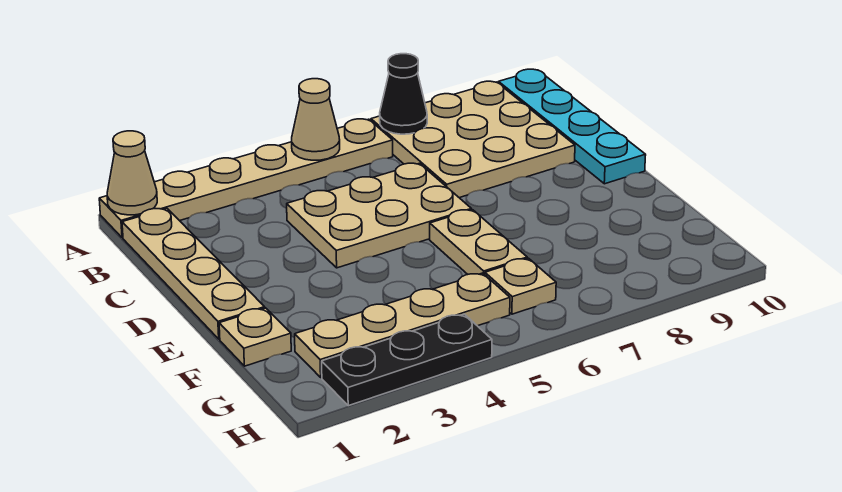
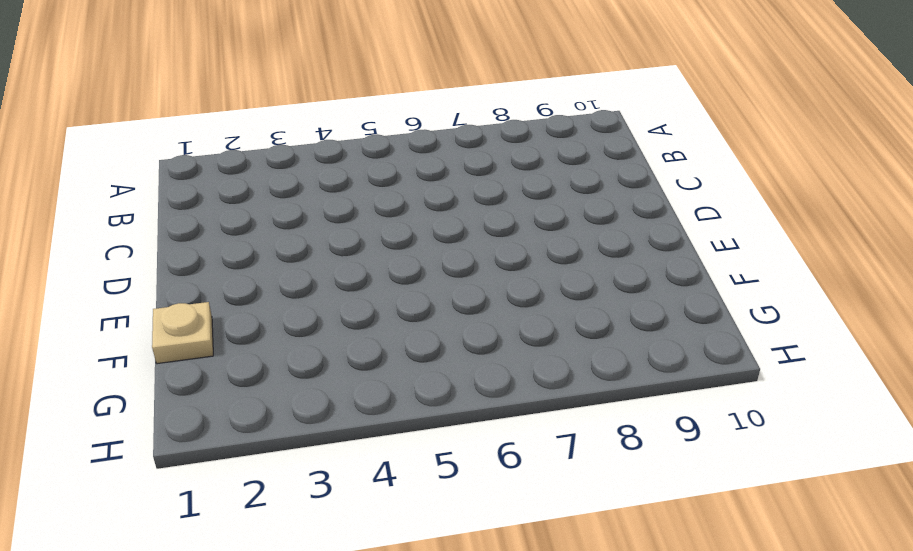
none -> tan 1x6 plate [99,119,393,238]
none -> tan 3x3 plate [371,81,575,198]
none -> cyan 1x4 plate [498,69,646,184]

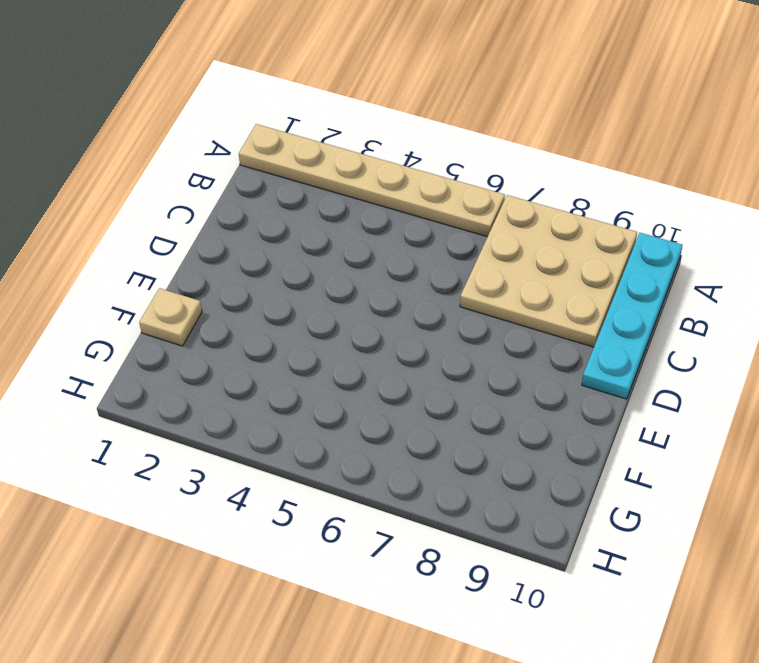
none -> tan 1x4 plate [122,209,265,339]
none -> tan 2x3 plate [287,163,471,268]
none -> tan 1x2 plate [430,210,527,275]

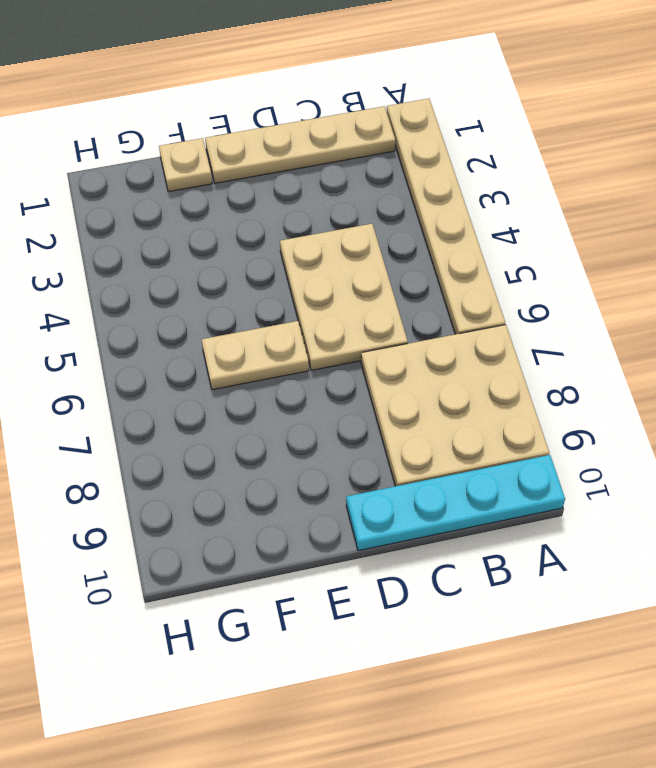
none -> tan 1x4 plate [295,273,510,377]
none -> tan 1x1 plate [485,258,556,314]
none -> black 1x3 plate [322,314,492,406]

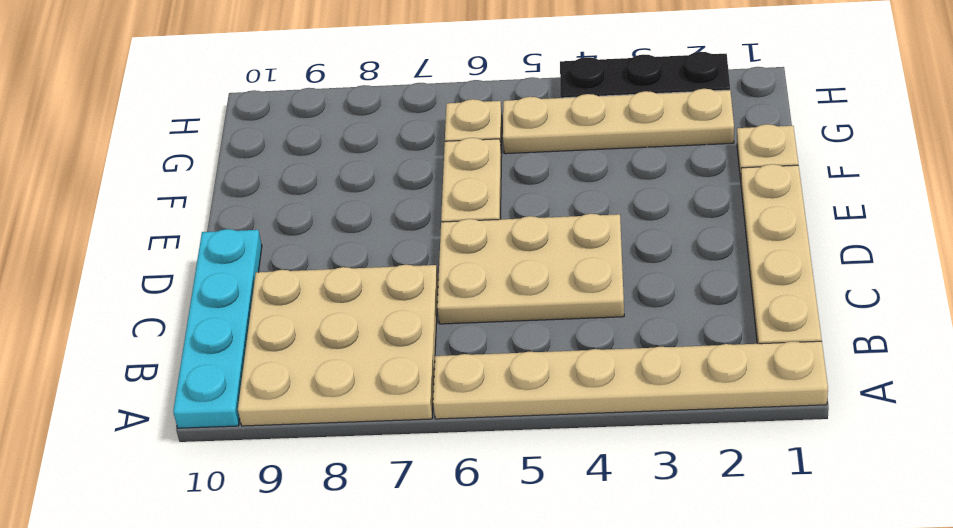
none -> tan 1x1 cone [107,131,157,215]
none -> tan 1x1 cone [292,79,340,160]
none -> black 1x1 cone [380,54,427,134]

